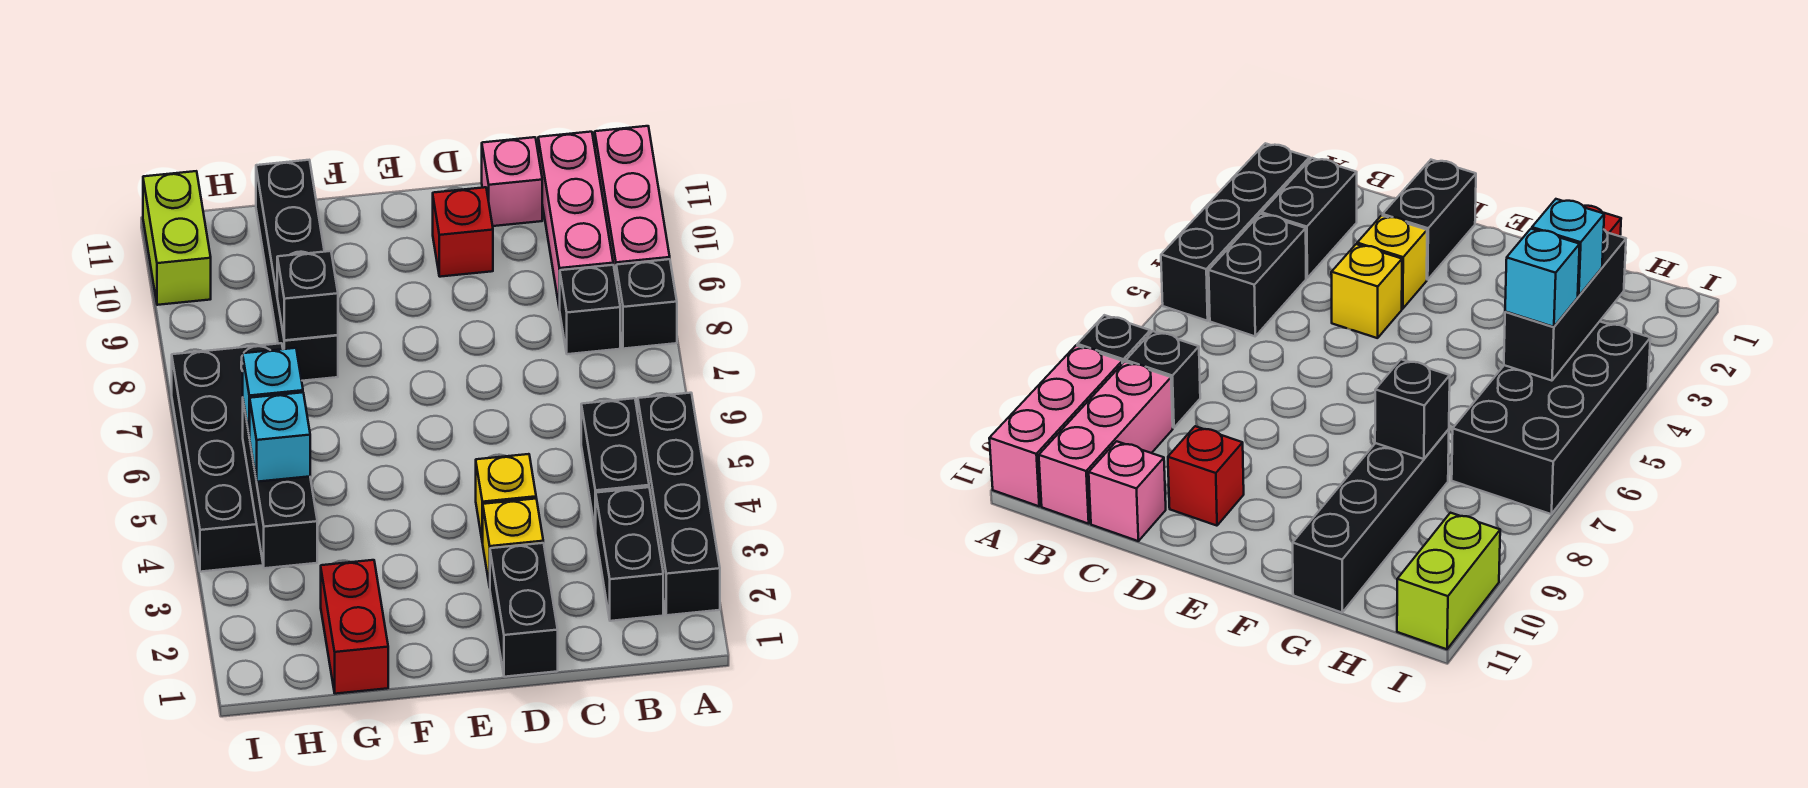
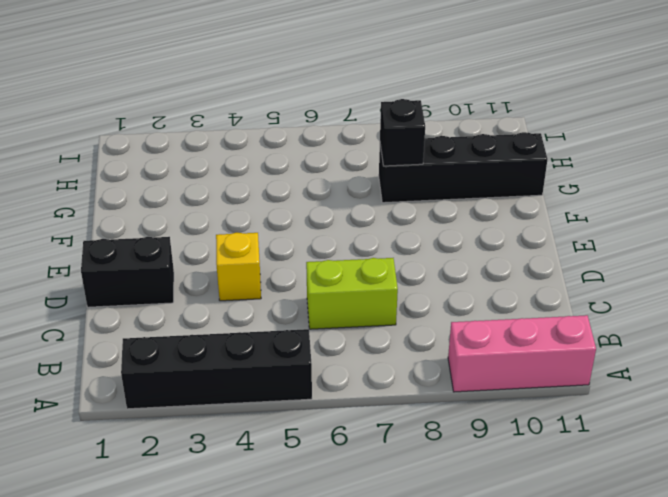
lime 1x2 brick [306,258,398,329] -> lime 1x2 brick moved to [143,171,211,305]
none -> black 1x1 brick [616,259,677,349]
none -> black 1x2 brick [596,487,663,621]
none -> black 1x2 brick [581,398,649,532]

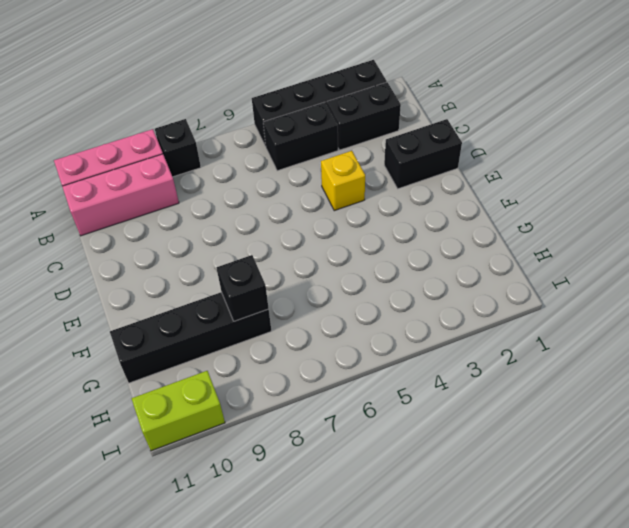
none -> black 1x1 brick [560,265,620,354]
none -> pink 1x1 brick [482,137,542,226]
none -> yellow 1x1 brick [483,499,543,587]

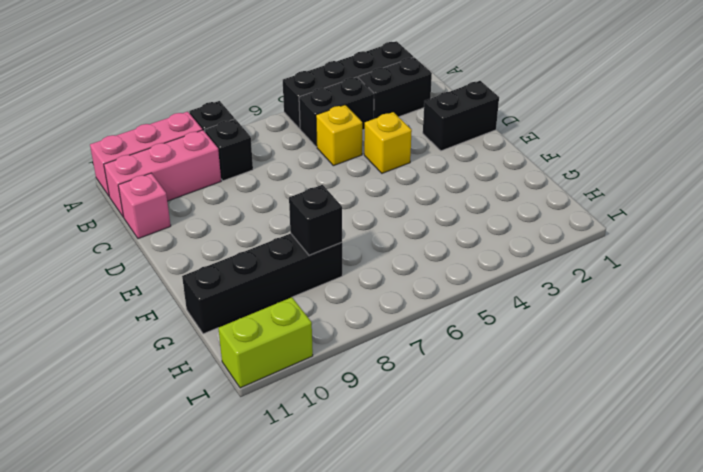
yellow 1x1 brick [316,105,362,166] -> yellow 1x1 brick moved to [483,499,543,587]
none -> red 1x1 brick [433,187,493,277]
none -> red 1x2 brick [321,560,388,694]
none -> black 2x4 brick [172,343,283,572]

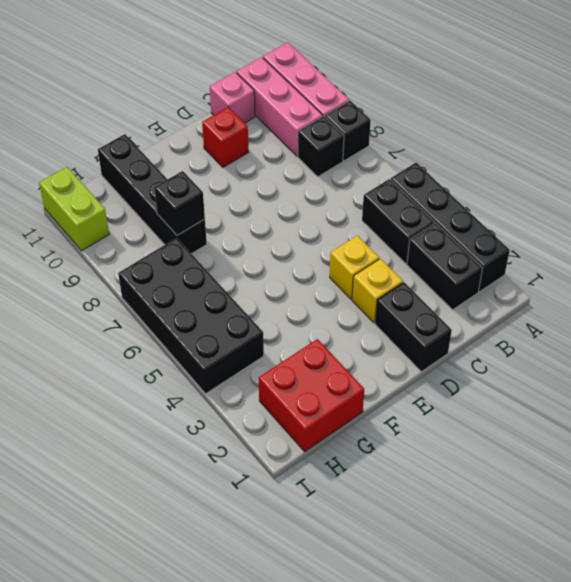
red 2x2 brick [259,339,364,452] -> red 1x2 brick [321,560,388,694]
none -> black 1x3 brick [243,402,317,568]
none -> cyan 1x1 brick [249,392,310,482]
none -> cyan 1x1 brick [243,348,303,437]

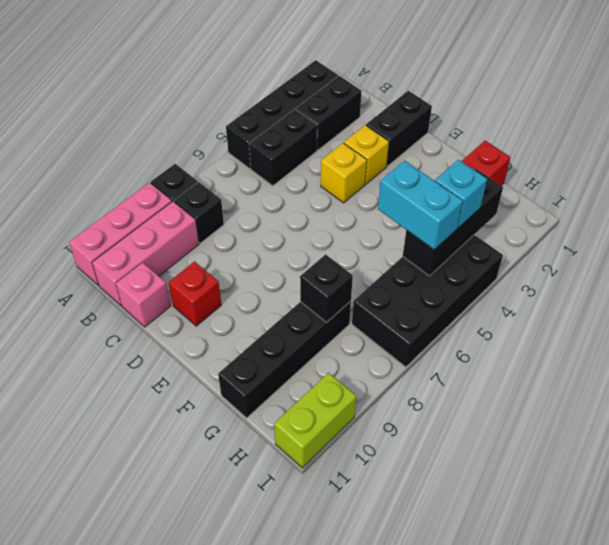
cyan 1x2 brick [378,161,463,250] -> cyan 1x1 brick [243,348,303,437]

